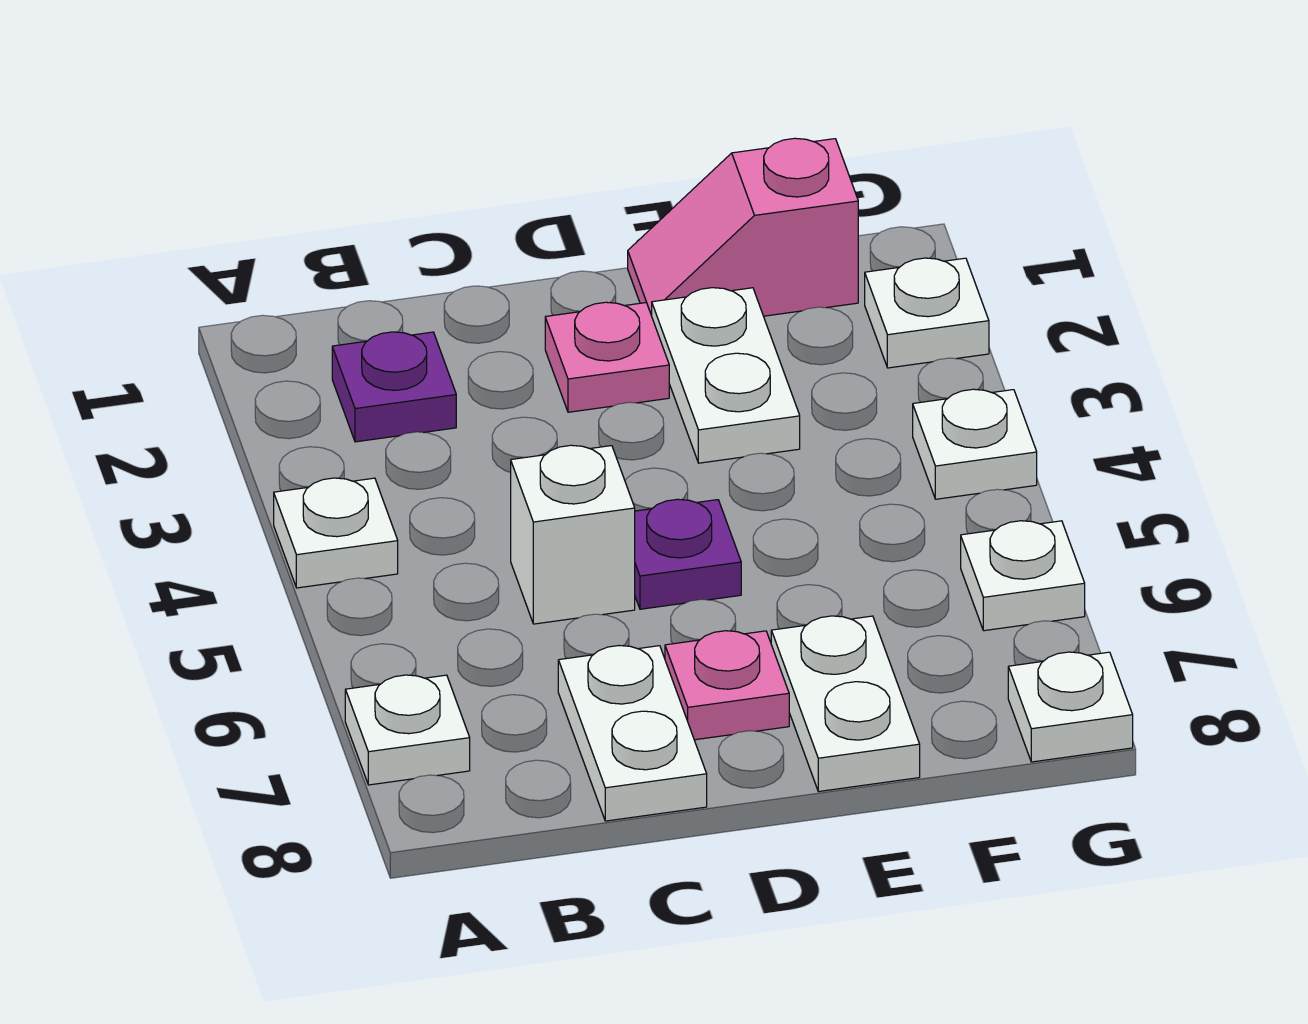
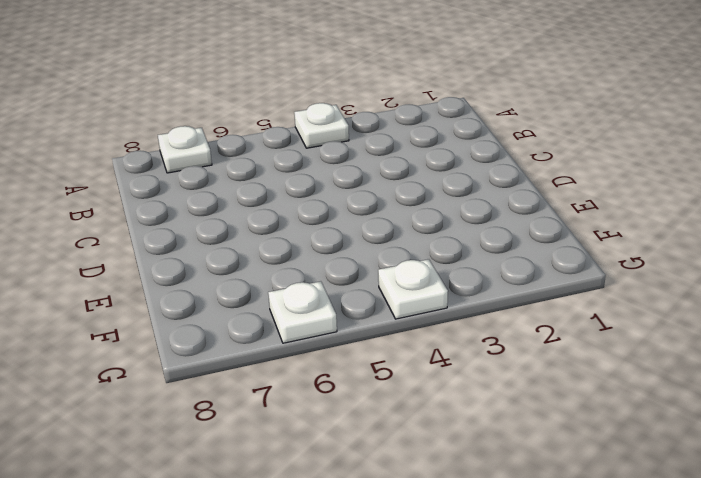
none -> purple 1x1 plate [332,332,456,442]
none -> white 1x1 brick [511,445,635,624]
none -> white 1x2 plate [558,646,707,821]

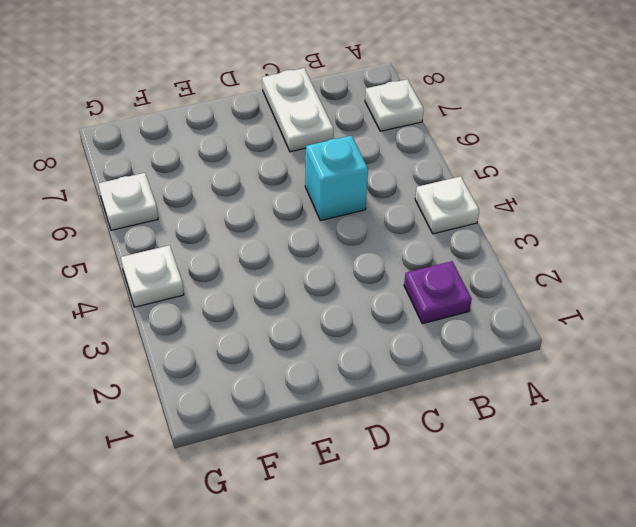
cyan 1x1 brick [305,135,368,221] -> white 1x1 brick [511,445,635,624]
none -> pink 1x1 plate [545,302,669,412]
none -> purple 1x1 plate [635,499,741,609]
none -> pink 1x1 plate [665,631,789,740]

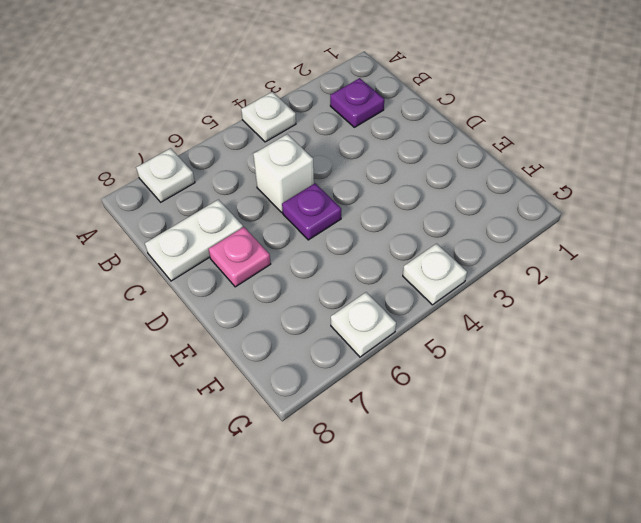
none -> pink 1x1 plate [545,302,669,412]
none -> pink 1x2 slope [628,138,858,316]
none -> white 1x2 plate [652,288,800,463]

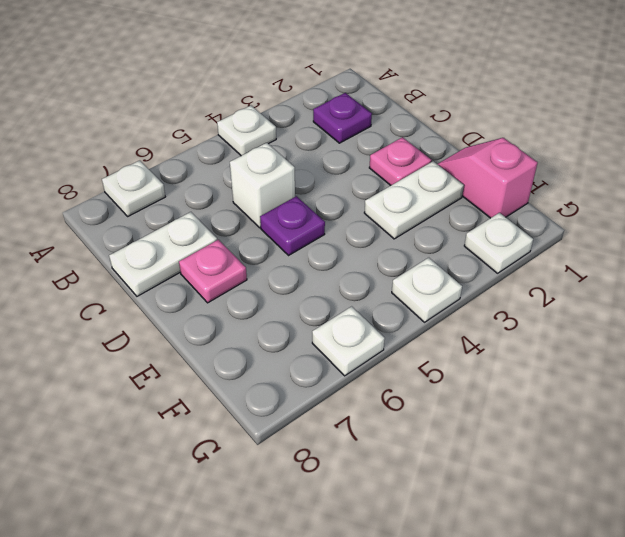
none -> white 1x2 plate [771,616,920,792]
none -> white 1x1 plate [1008,652,1133,762]

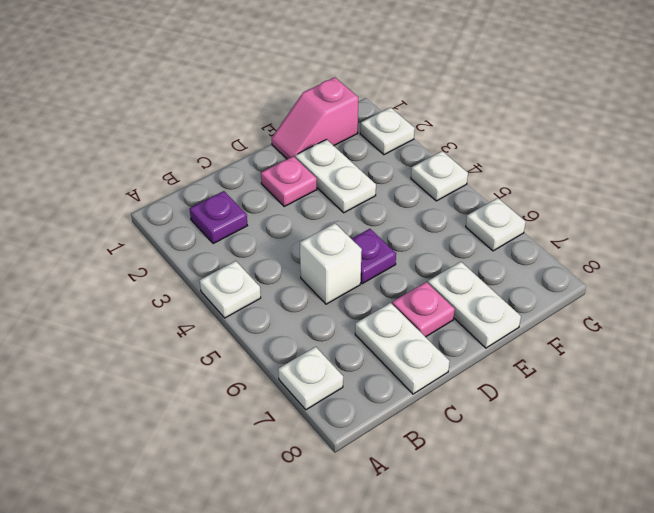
none -> white 1x1 plate [1008,652,1133,762]

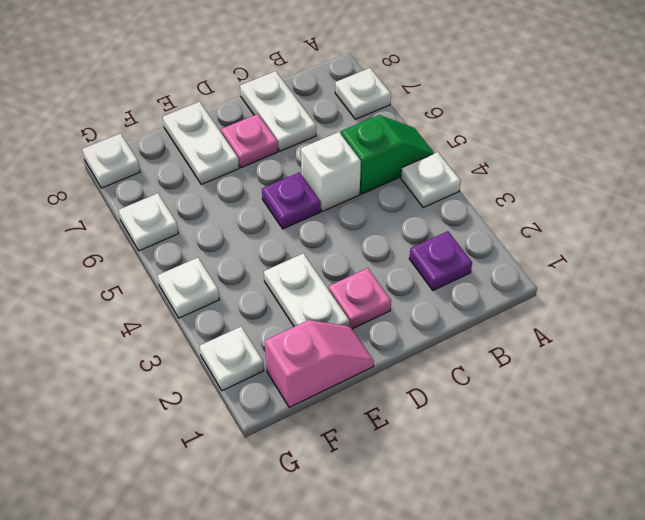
green 1x2 slope [341,115,434,194] -> none

